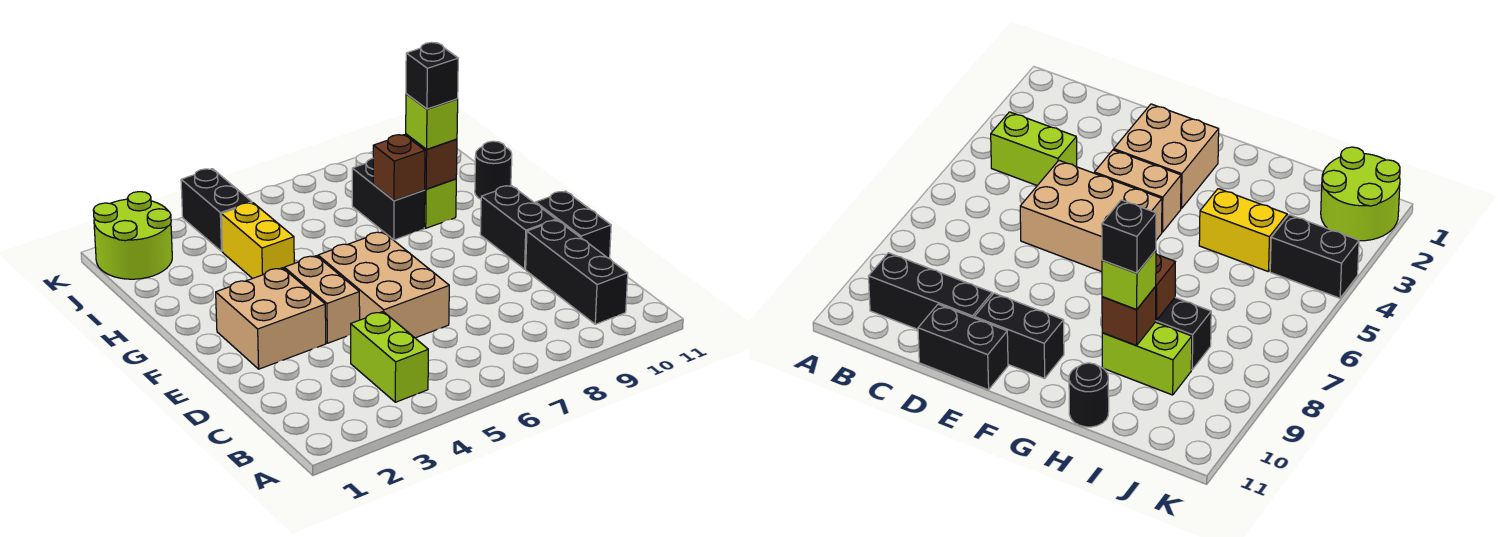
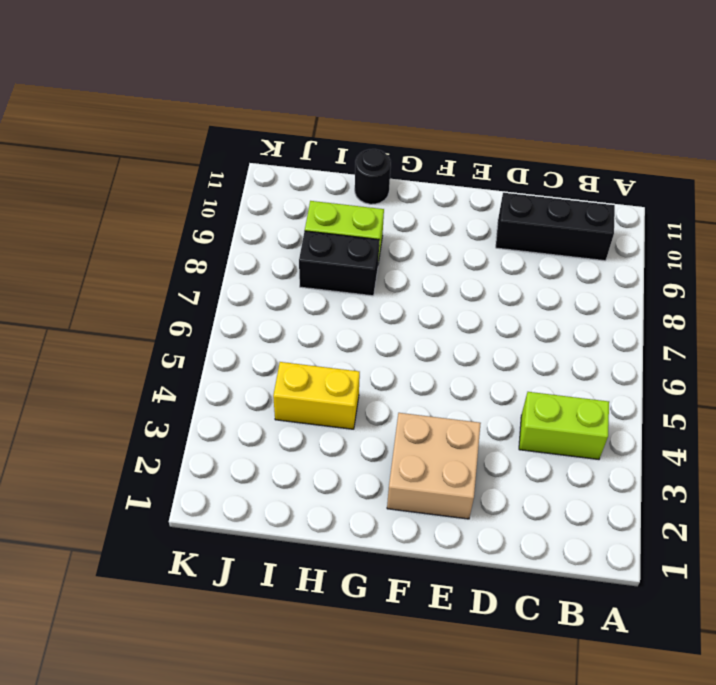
none -> tan 2x3 brick [318,232,449,338]
none -> black 1x2 brick [536,191,611,259]
none -> tan 1x2 brick [284,256,360,343]

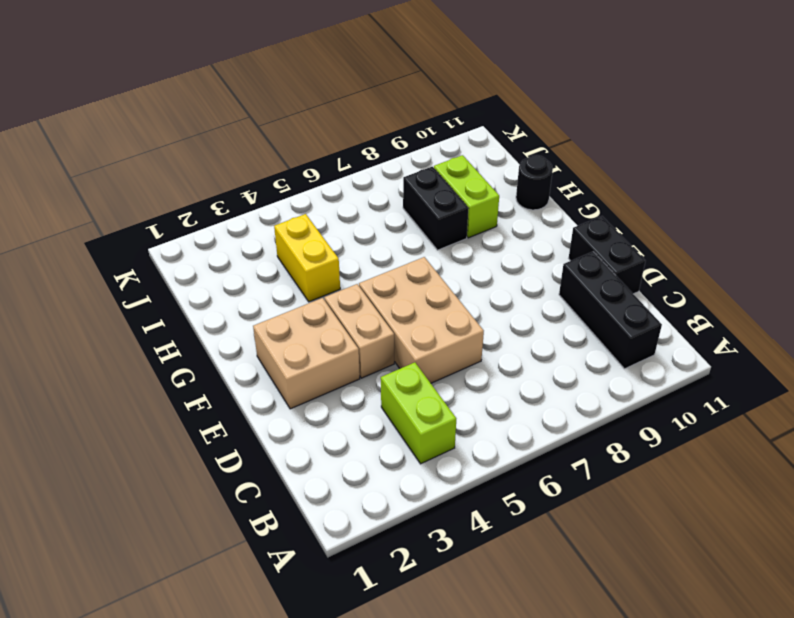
none -> black 1x2 brick [480,186,556,269]
none -> lime 2x2 round brick [93,192,172,279]
none -> black 1x2 brick [181,169,252,251]

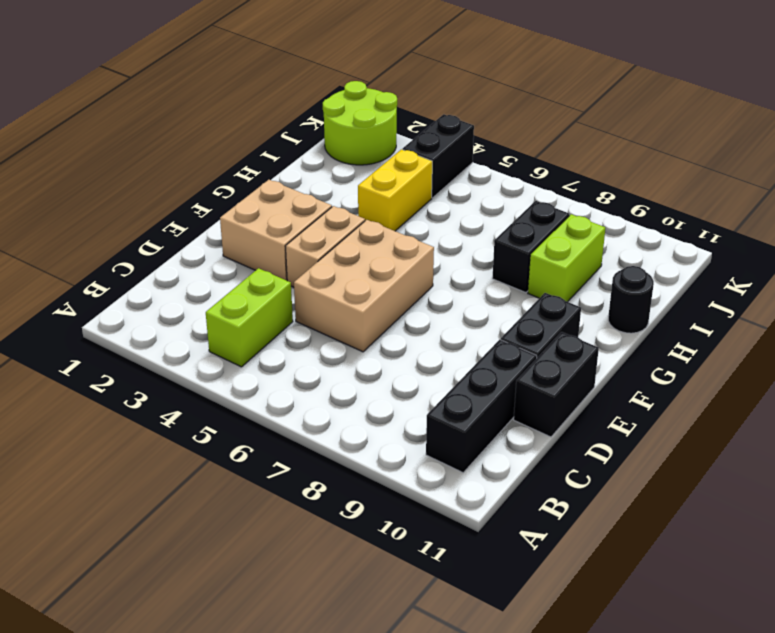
none -> brown 1x1 brick [373,135,425,201]
none -> brown 1x1 brick [406,134,457,189]
none -> lime 1x1 brick [406,94,458,149]

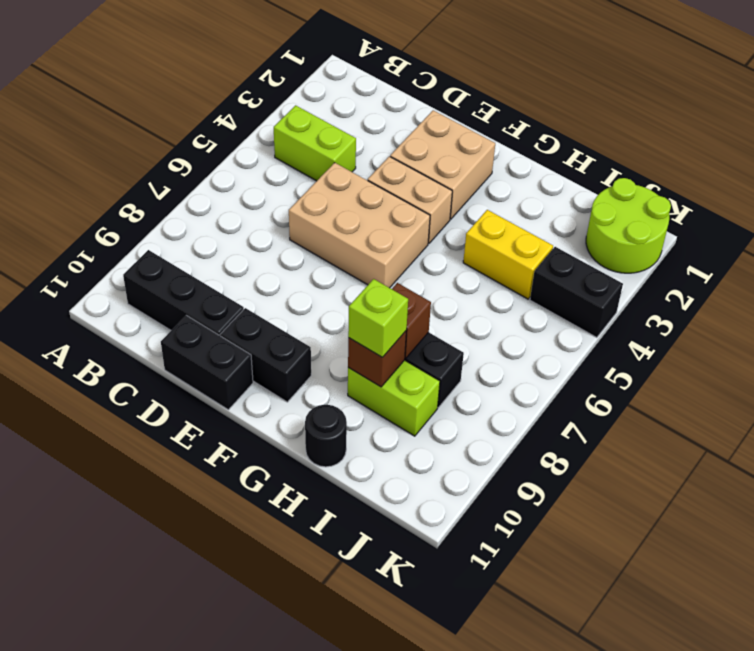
none -> black 1x1 brick [406,42,458,109]

